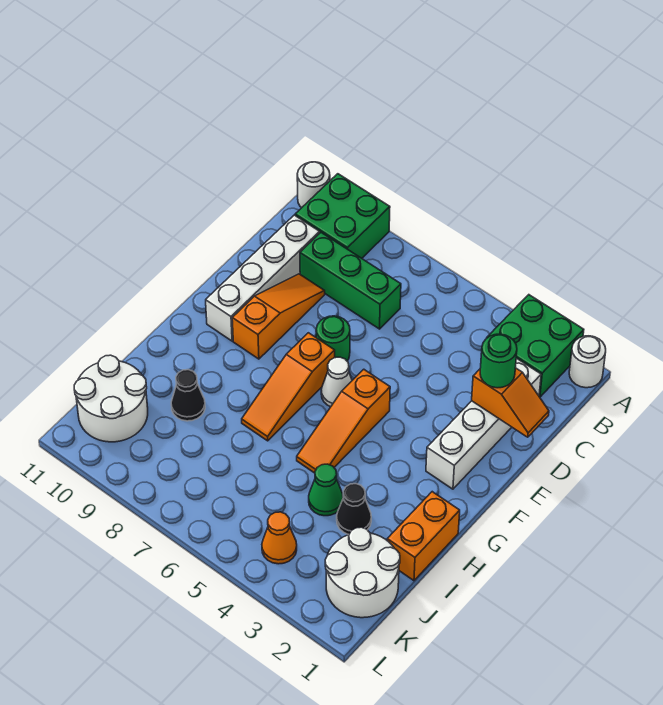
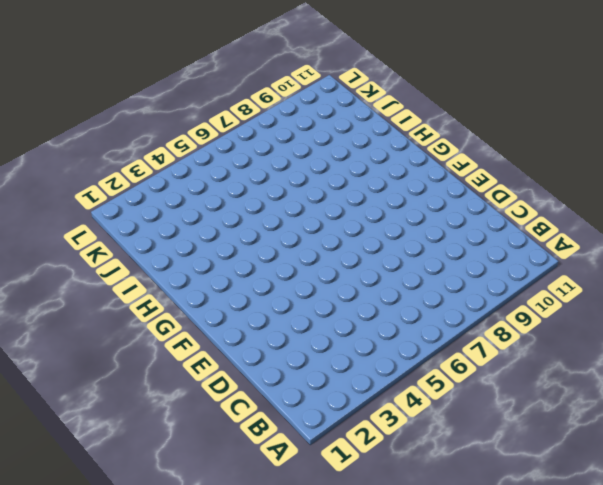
none -> white 1x1 round brick [569,336,606,388]
none -> green 2x2 brick [487,295,584,397]
none -> green 2x2 brick [295,174,390,258]

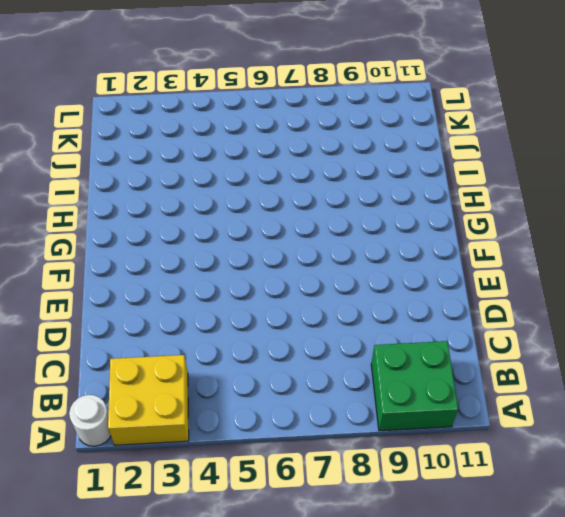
yellow 2x2 brick [108,355,189,445] -> green 2x2 brick [487,295,584,397]
none -> white 1x1 round brick [297,162,330,208]
none -> white 1x4 brick [426,358,541,489]
none -> green 1x3 brick [300,233,401,329]

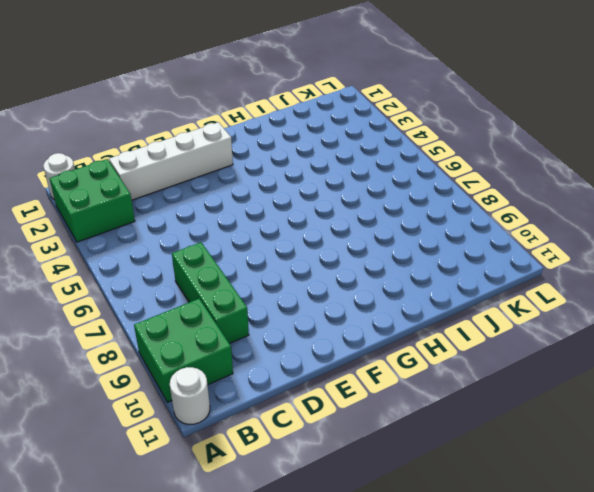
none -> white 1x4 brick [206,215,320,341]
none -> orange 1x3 slope [232,274,325,359]
none -> green 1x1 round brick [316,316,350,361]

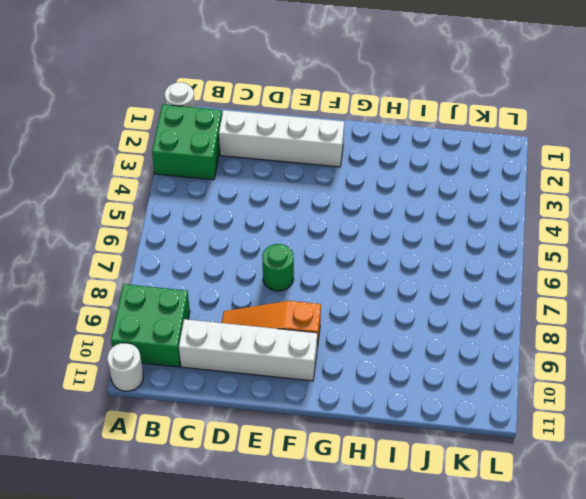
none -> green 1x3 brick [300,233,401,329]
none -> orange 1x3 slope [297,369,390,473]
none -> white 1x1 cone [321,357,352,407]

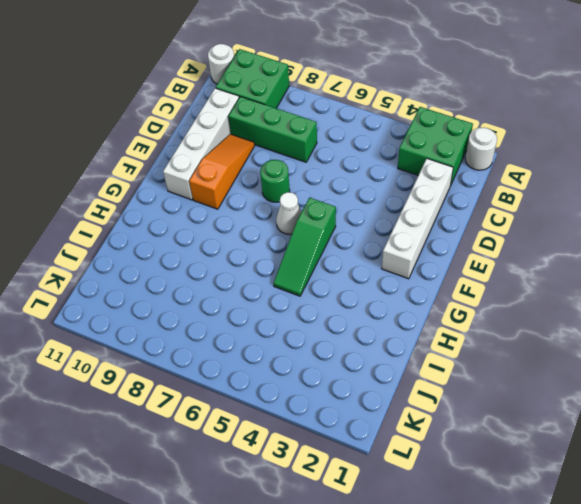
green 1x3 slope [274,198,336,296] -> orange 1x3 slope [297,369,390,473]
none -> orange 1x3 slope [242,333,335,441]
none -> orange 1x2 brick [387,492,460,581]
none -> black 1x1 cone [337,484,371,535]

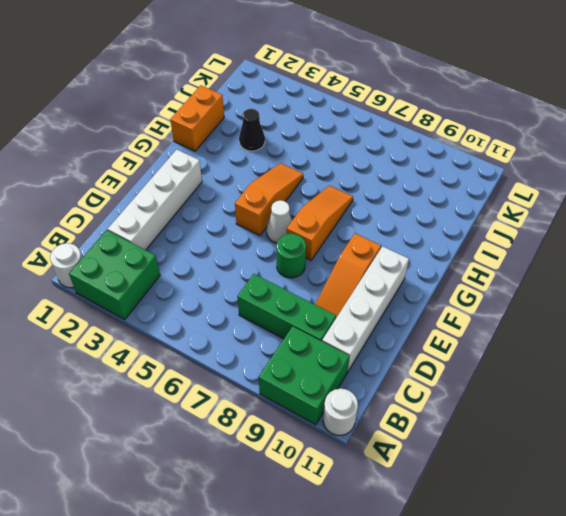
none -> green 1x1 cone [309,464,343,516]
none -> black 1x1 cone [171,370,205,421]
none -> white 2x2 round brick [325,527,400,618]

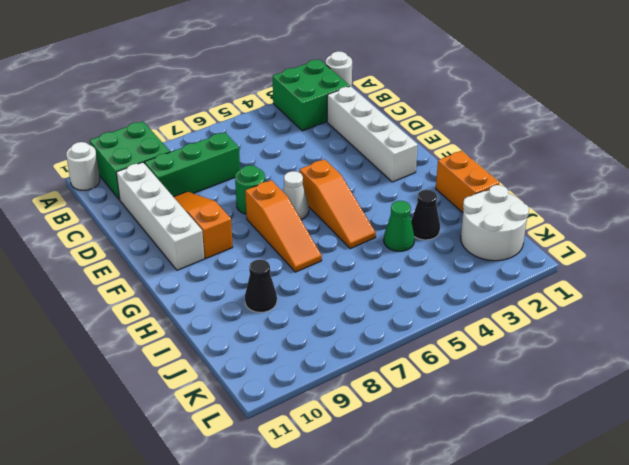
none -> white 2x2 round brick [74,355,148,442]
none -> orange 1x1 cone [262,512,297,564]
none -> orange 1x2 slope [472,368,549,437]

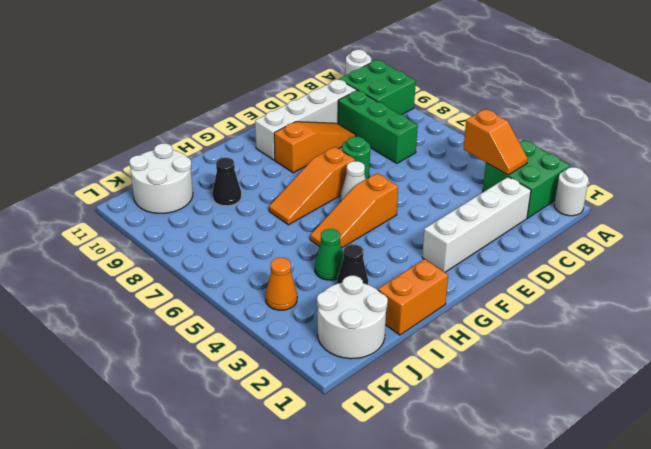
orange 1x2 slope [463,109,528,175] -> orange 1x2 slope moved to [472,368,549,437]
none -> green 1x1 round brick [480,334,517,388]

